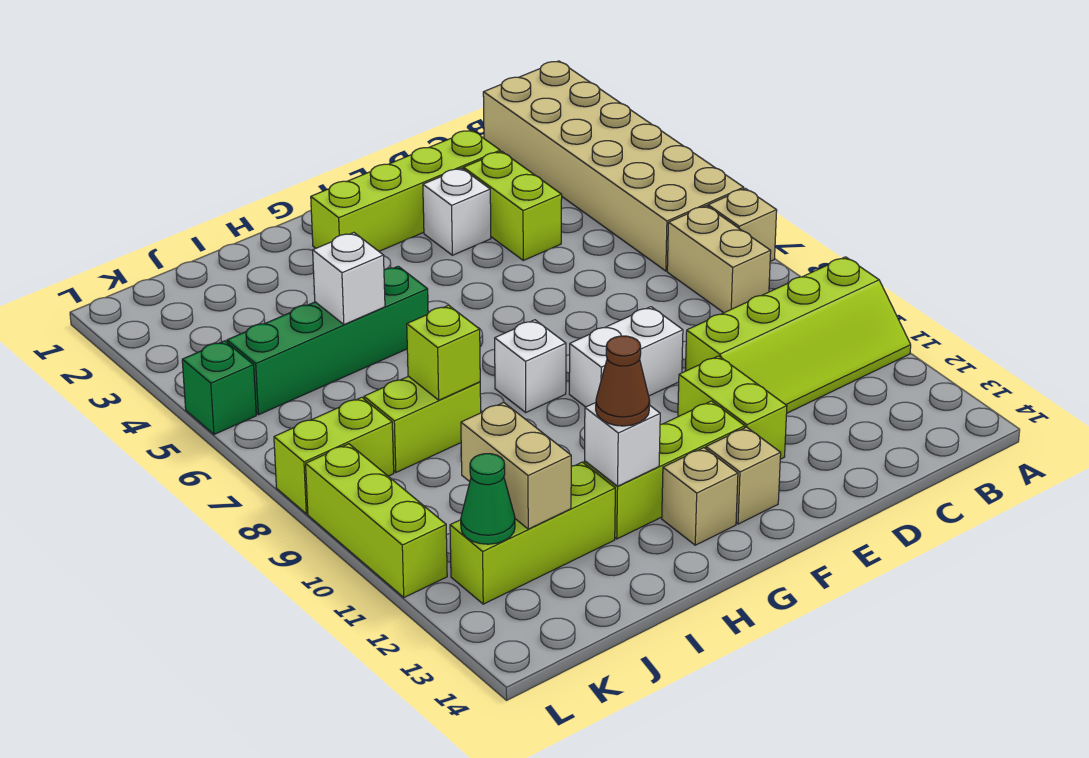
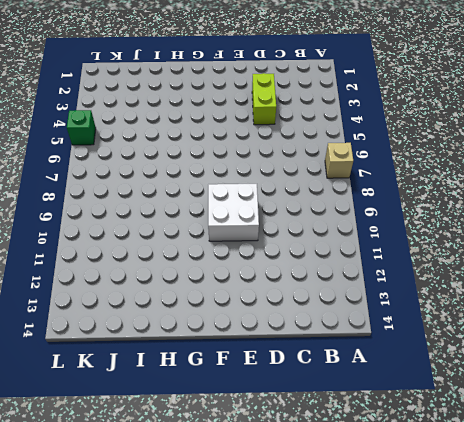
white 2x2 brick [208,184,259,241] -> white 1x2 brick [569,307,683,407]
none -> tan 2x6 brick [483,61,744,271]
none -> lime 2x4 slope [685,257,911,413]
none -> tan 1x2 brick [667,206,771,313]

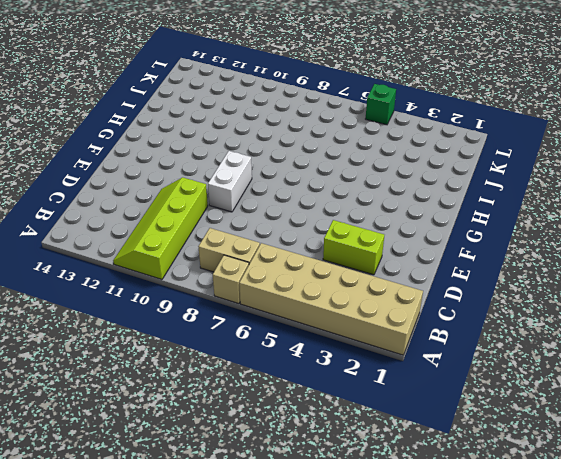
none -> lime 1x4 brick [311,130,500,251]
none -> white 1x1 brick [423,168,491,255]
none -> lime 1x2 brick [678,356,787,459]

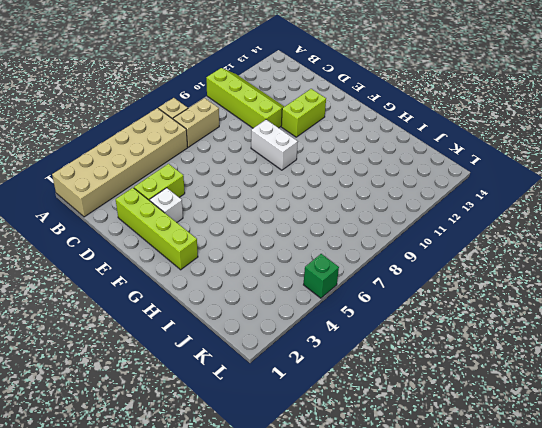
none -> lime 1x3 brick [584,401,745,539]
none -> tan 1x1 brick [706,427,781,524]
none -> white 1x1 brick [495,320,566,412]

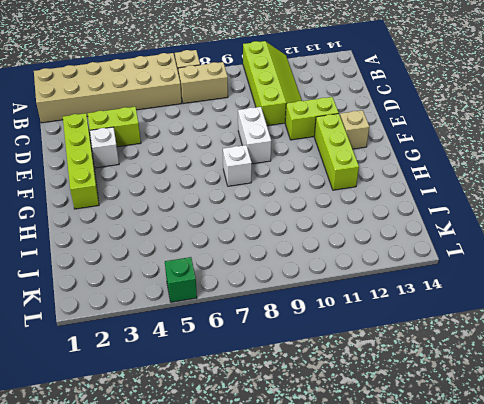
none -> tan 1x1 brick [662,448,738,545]
none -> green 1x4 brick [227,266,428,415]
none -> lime 1x2 brick [364,376,481,472]

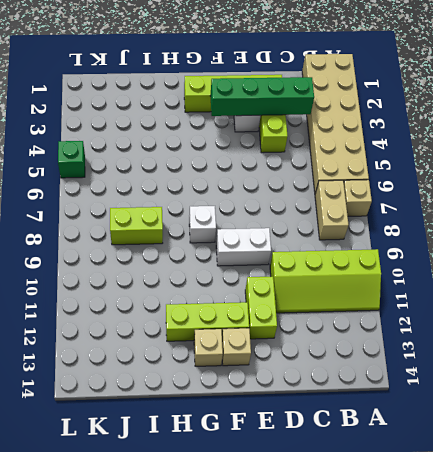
green 1x4 brick [210,77,314,116] -> green 1x4 brick moved to [227,266,428,415]
none -> lime 1x3 brick [450,462,615,604]
none -> lime 1x2 brick [274,397,394,514]
none -> lime 1x3 brick [306,444,447,597]

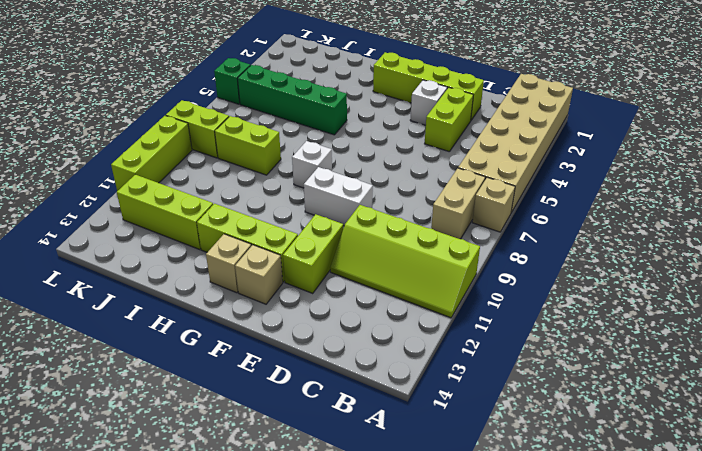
none -> white 1x1 brick [585,403,660,486]
none -> white 1x1 brick [313,233,385,324]
none -> lime 1x1 brick [407,305,480,400]

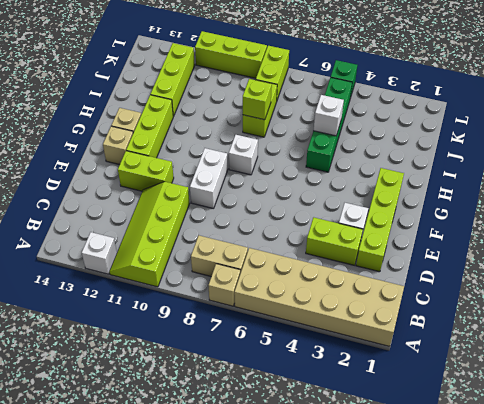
white 1x1 brick [82,232,117,274] -> white 1x1 brick moved to [585,403,660,486]
none -> tan 1x2 brick [461,403,571,529]
none -> green 1x1 cone [461,454,515,544]
none -> brown 1x1 cone [596,336,650,426]

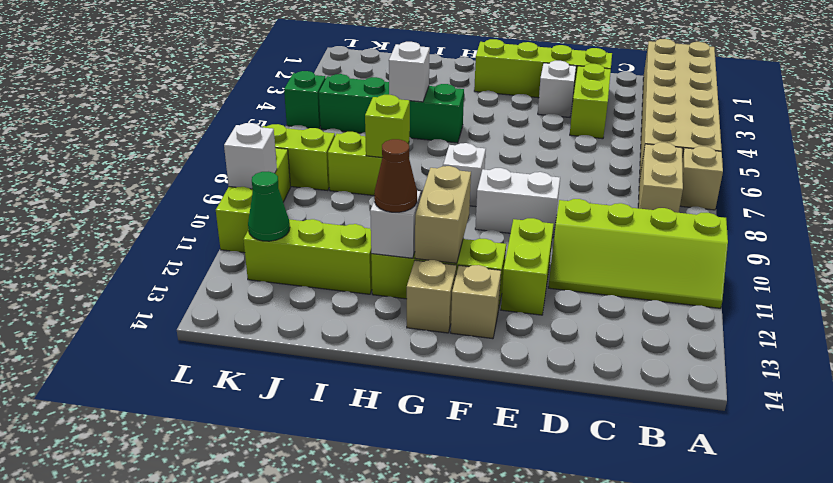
tan 1x2 brick [415,166,471,263] -> tan 1x2 brick moved to [461,403,571,529]
white 1x1 brick [224,123,277,189] -> none

